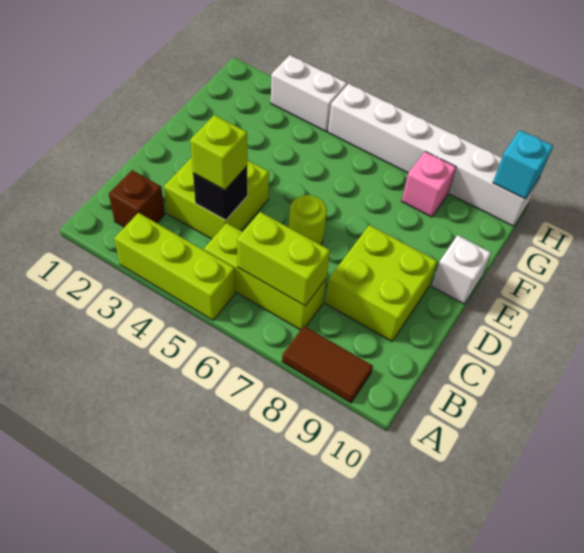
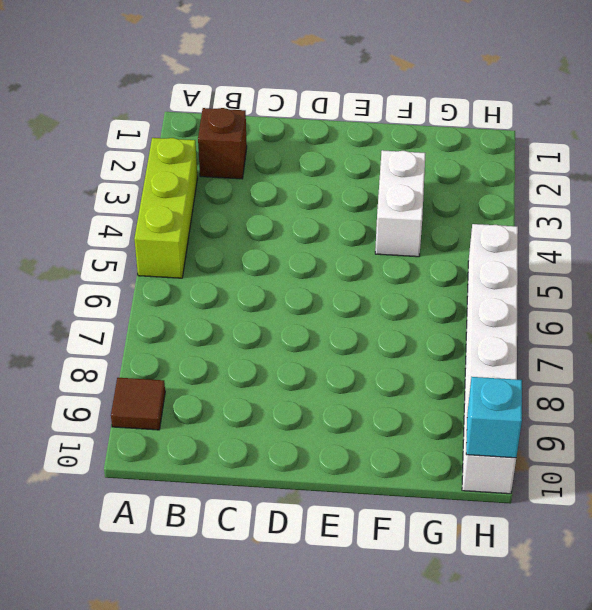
brown 1x1 tile [111,378,165,430] -> brown 1x2 tile [282,326,373,403]
white 1x2 brick [375,150,426,257] -> white 1x2 brick moved to [271,55,347,132]
none -> lime 1x3 brick [204,223,326,330]
none -> lime 2x2 brick [164,157,269,239]
none -> lime 2x2 brick [325,225,437,341]

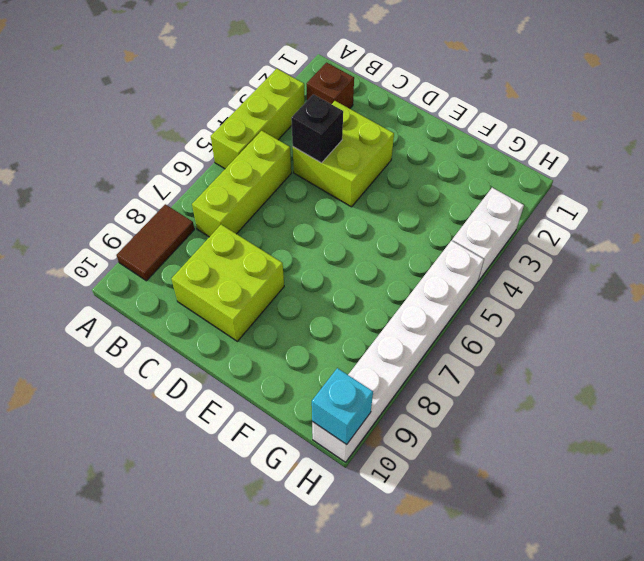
none -> lime 1x1 round brick [289,195,327,245]
none -> white 1x1 brick [432,235,491,304]
none -> pink 1x1 brick [402,152,456,217]

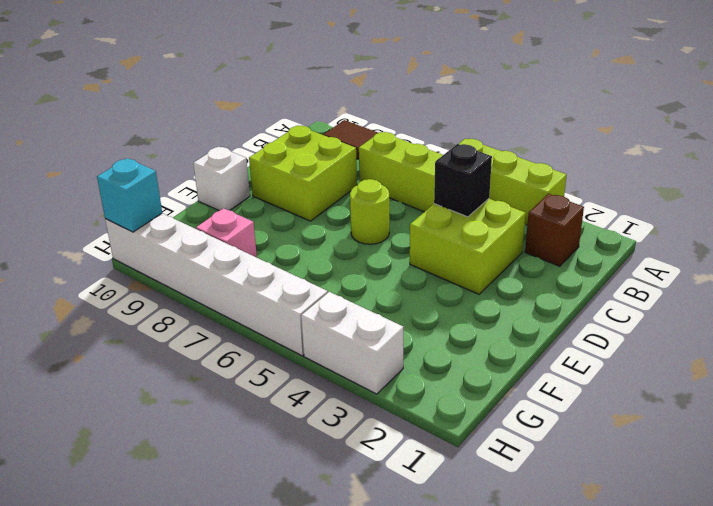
none -> lime 1x2 brick [237,212,330,306]
none -> lime 1x1 brick [190,115,247,190]

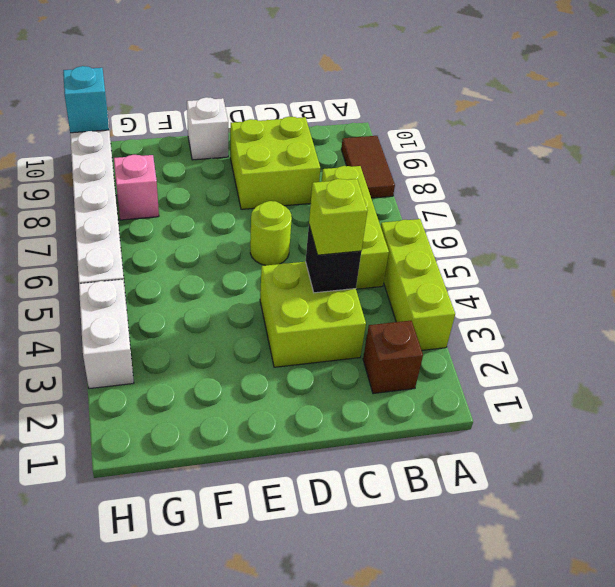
none -> lime 1x2 brick [237,212,330,306]

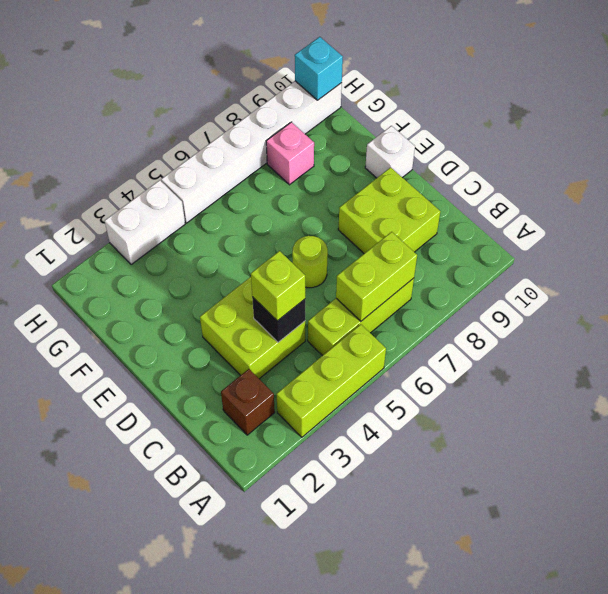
none -> brown 1x2 tile [282,326,373,403]

